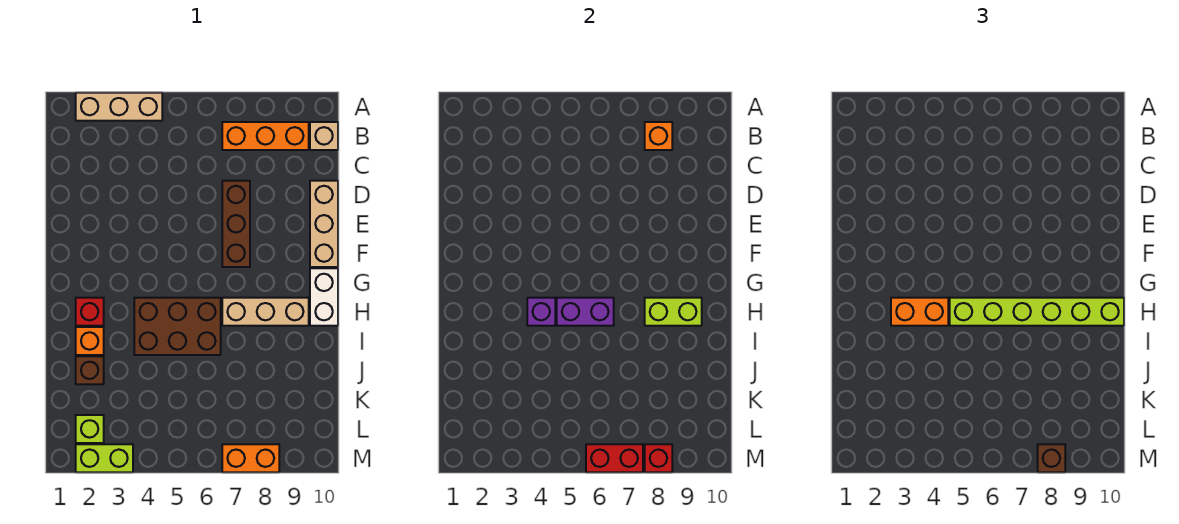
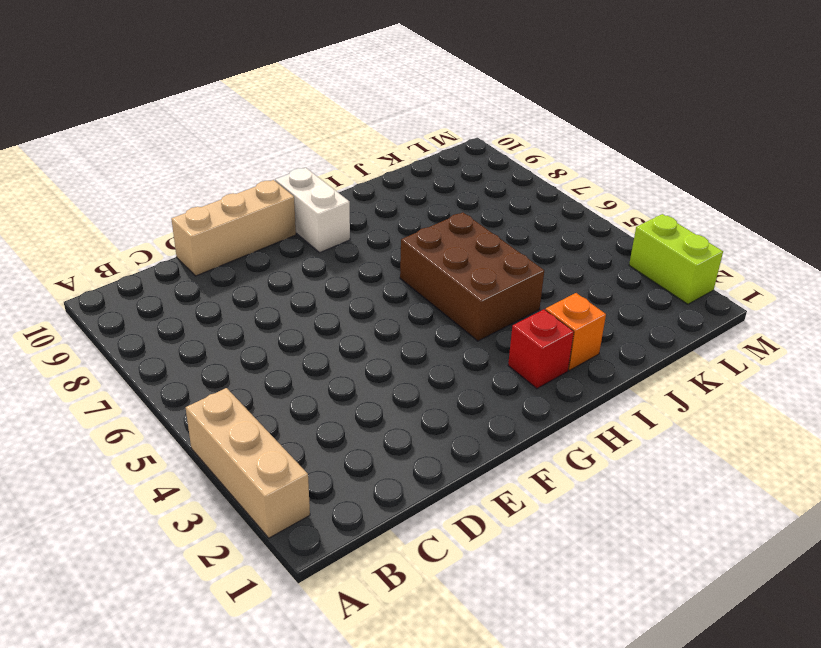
white 1x2 brick [275,168,350,253] -> white 1x2 brick turned to [310,268,338,326]
none -> orange 1x3 brick [222,122,309,150]
none -> tan 1x1 brick [310,122,338,150]
none -> brown 1x3 brick [222,181,250,267]

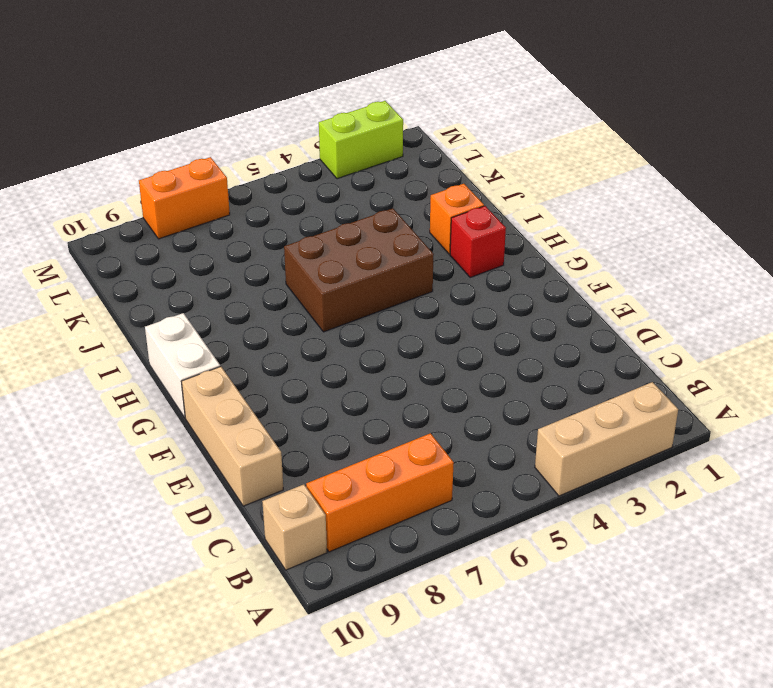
none -> brown 1x3 brick [222,181,250,267]
none -> tan 1x3 brick [222,298,309,326]
none -> brown 1x1 brick [76,356,104,384]

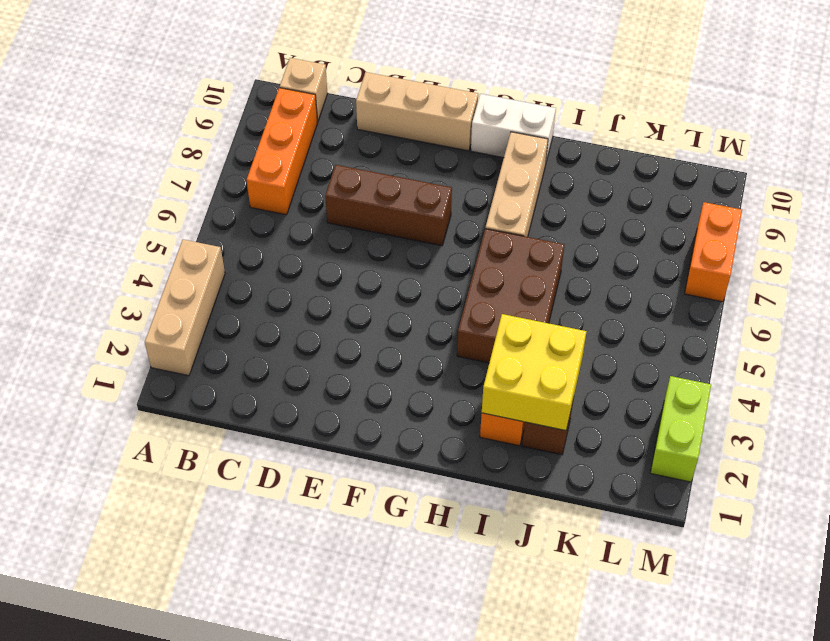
yellow 2x2 brick [482,314,587,431] -> none
none -> red 1x1 brick [76,298,104,326]
none -> lime 1x1 brick [76,415,104,443]
none -> orange 1x1 brick [645,122,672,150]

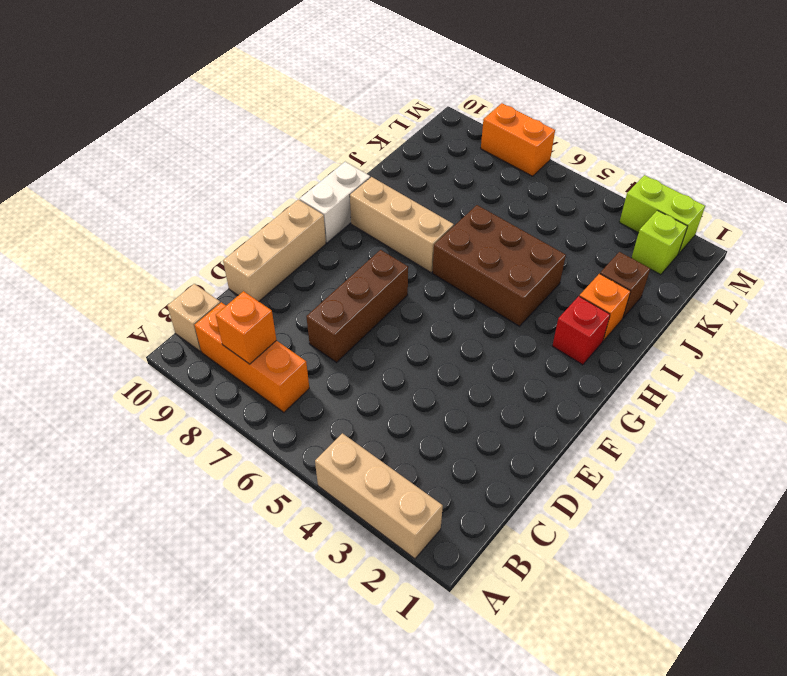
none -> purple 1x1 brick [527,298,555,326]
none -> purple 1x2 brick [557,298,614,326]
none -> lime 1x2 brick [645,298,702,326]

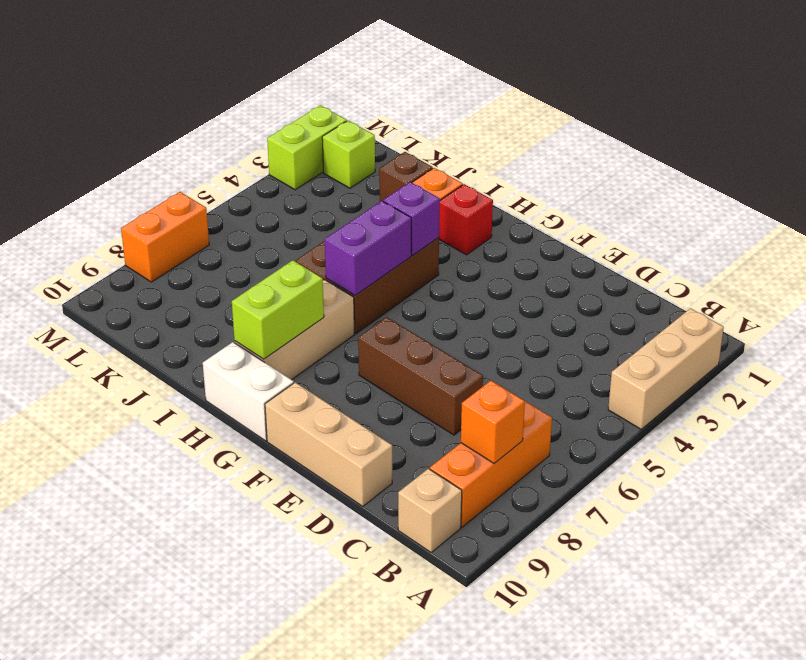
none -> red 1x2 brick [586,444,643,472]
none -> red 1x1 brick [645,444,672,472]
none -> orange 1x2 brick [891,298,948,326]

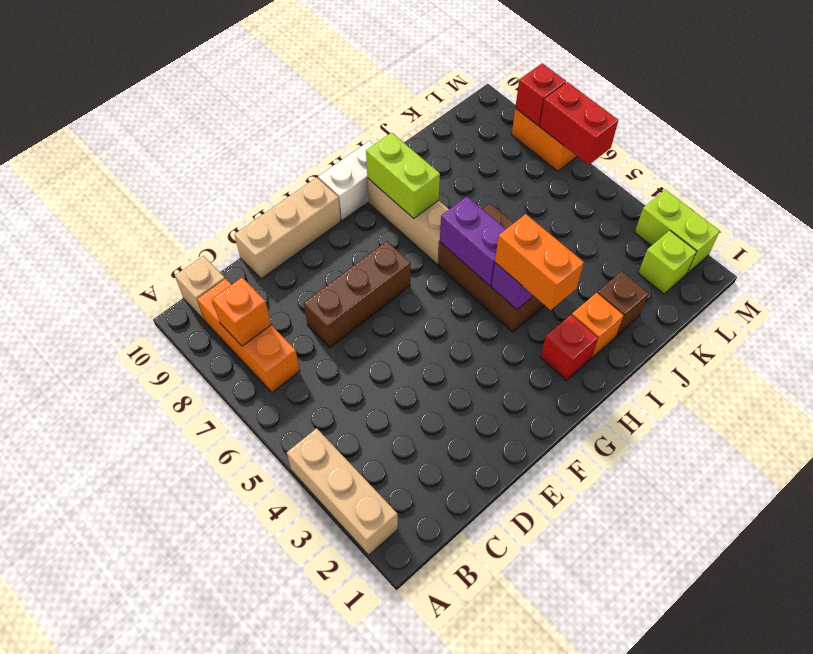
none -> lime 1x6 brick [950,298,1124,326]
none -> brown 1x1 brick [1038,444,1065,472]

